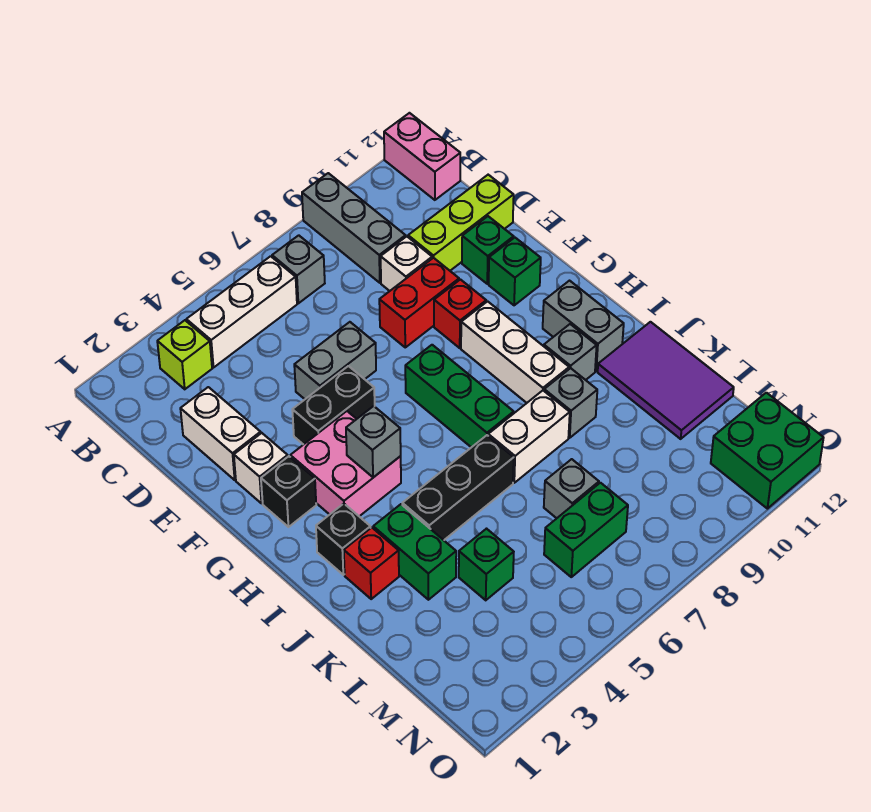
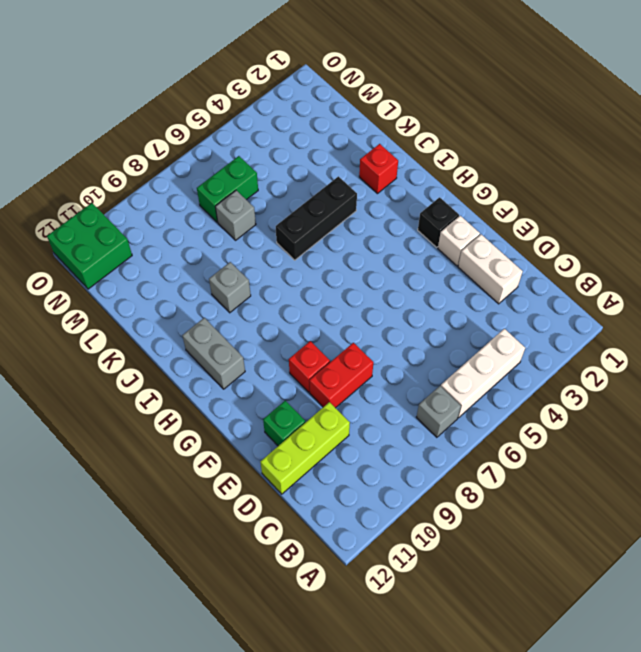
none -> grey 1x3 brick [302,173,406,283]
none -> pink 1x2 brick [384,113,460,200]
none -> lime 1x1 brick [157,320,212,389]
none -> white 1x1 brick [381,236,432,291]

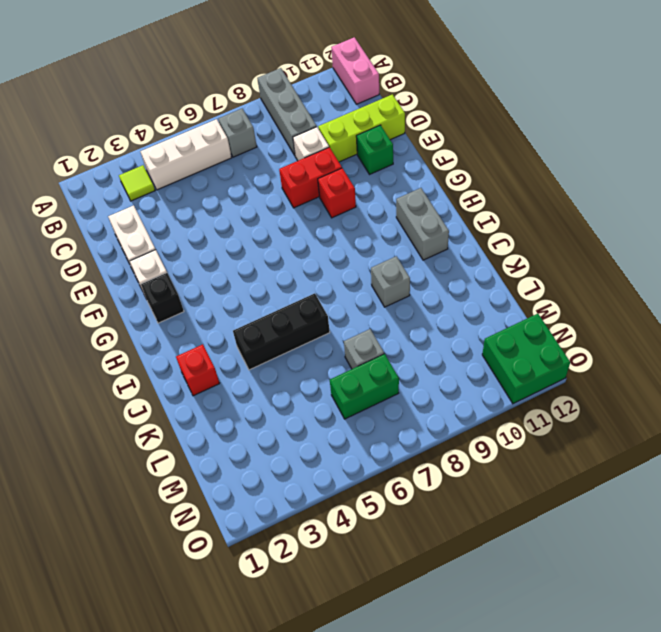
lime 1x1 tile [119,165,155,201] -> lime 1x1 brick [157,320,212,389]
none -> grey 1x2 brick [294,322,376,399]
none -> black 1x2 brick [292,366,375,445]
none -> green 1x1 brick [489,238,541,305]
none -> pink 2x2 brick [290,411,401,516]

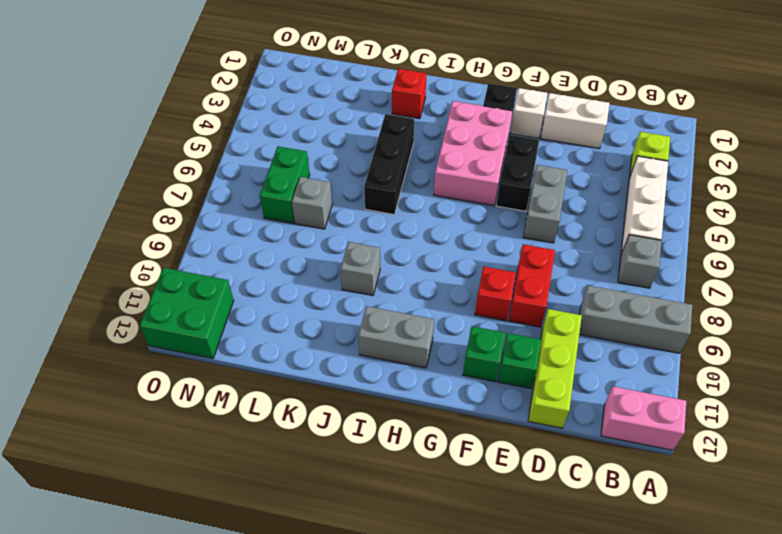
pink 2x3 brick [434,101,512,206] -> pink 2x2 brick [290,411,401,516]
none -> white 1x1 brick [381,236,432,291]
none -> green 1x3 brick [405,345,514,447]
none -> white 1x3 brick [461,301,569,403]
none -> black 1x1 brick [316,504,370,575]

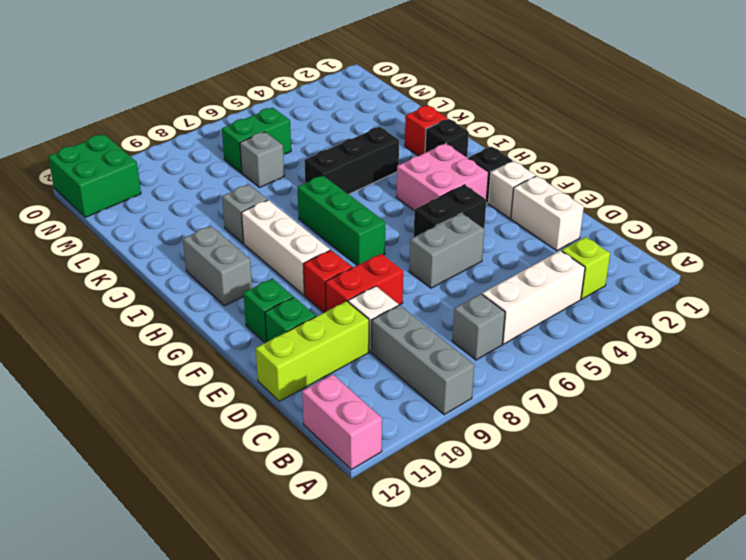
none -> grey 1x1 brick [544,324,597,380]
none -> green 1x2 brick [373,504,456,600]
none -> white 1x2 brick [488,391,570,483]
none -> purple 2x3 tile [598,322,734,439]

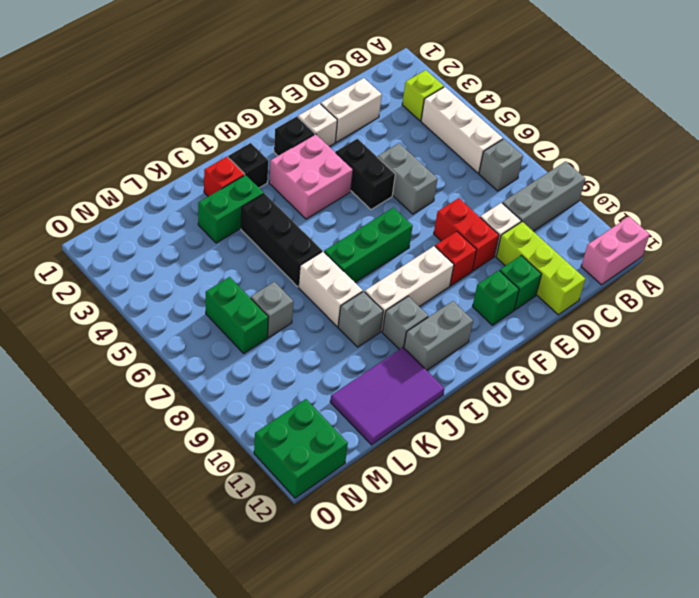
none -> green 1x1 brick [459,529,514,600]
none -> grey 1x1 brick [346,406,401,477]

